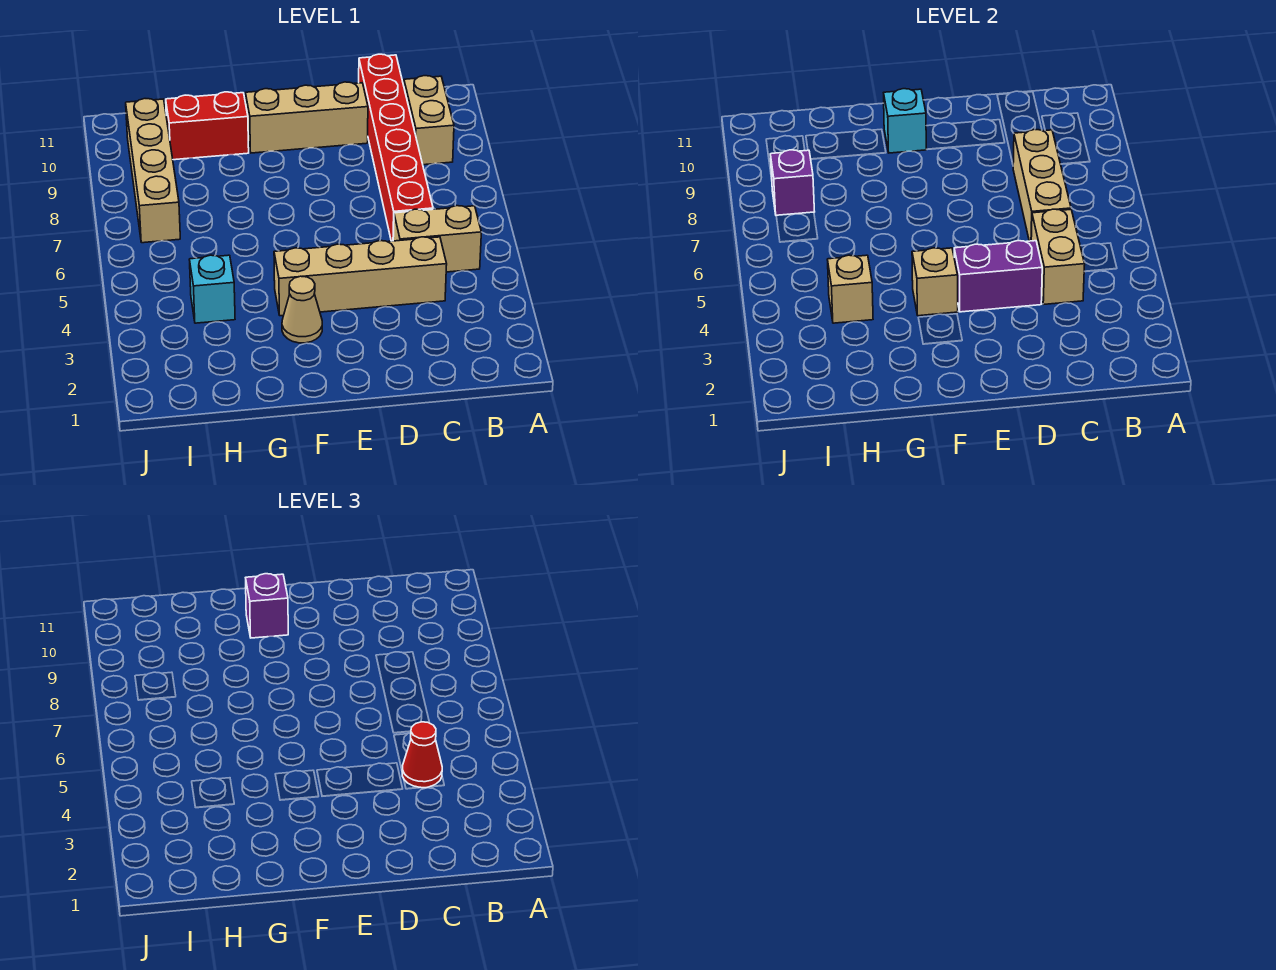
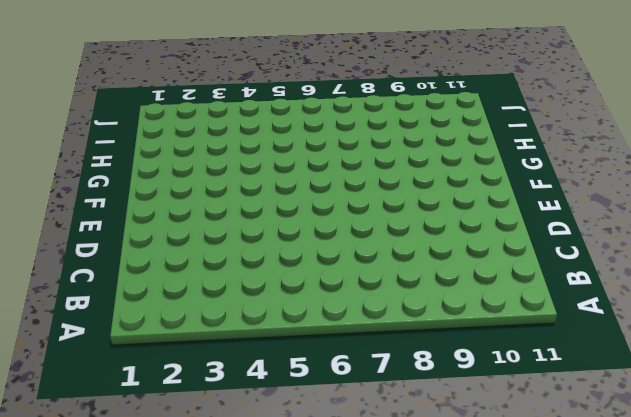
none -> tan 1x2 brick [393,206,481,272]
none -> tan 1x2 brick [404,76,454,165]
none -> tan 1x4 brick [274,237,447,316]

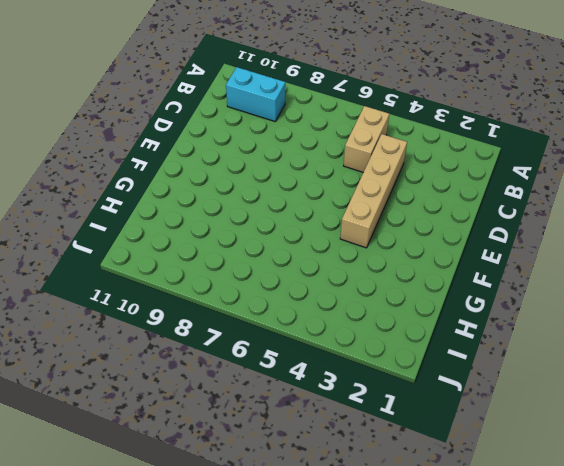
cyan 1x2 brick [226,67,285,122] -> tan 1x2 brick [404,76,454,165]
none -> red 1x6 brick [359,54,433,241]
none -> tan 1x3 brick [246,82,368,153]
none -> tan 1x1 cone [282,276,322,343]

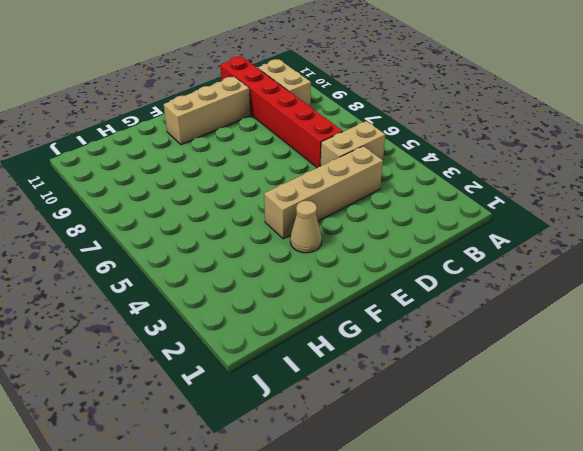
none -> red 1x2 brick [166,92,249,160]
none -> cyan 1x1 brick [189,255,235,323]
none -> tan 1x4 brick [126,99,180,243]

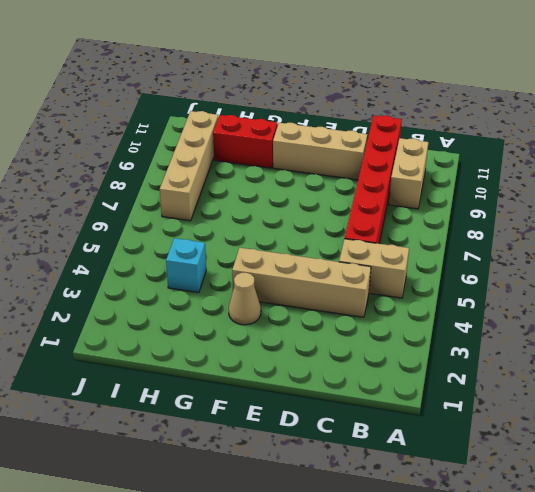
none -> tan 1x2 brick [1031,209,1085,304]
none -> tan 1x3 brick [1013,129,1071,241]
none -> purple 1x2 brick [954,241,1042,312]

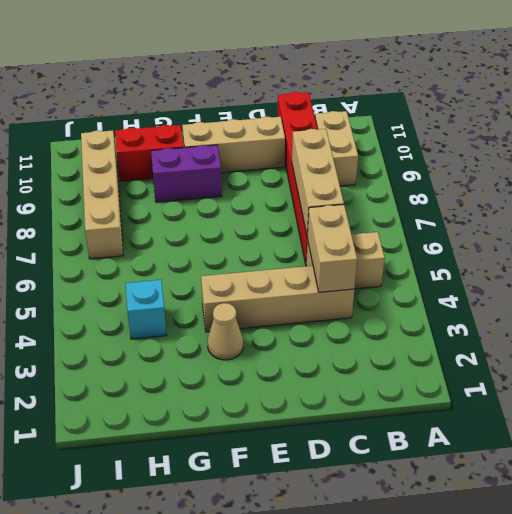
purple 1x2 brick [151,145,222,202] -> purple 1x2 brick moved to [954,241,1042,312]
none -> tan 1x1 brick [912,248,958,316]
none -> cyan 1x1 brick [884,89,927,153]
none -> tan 1x1 brick [827,255,873,323]

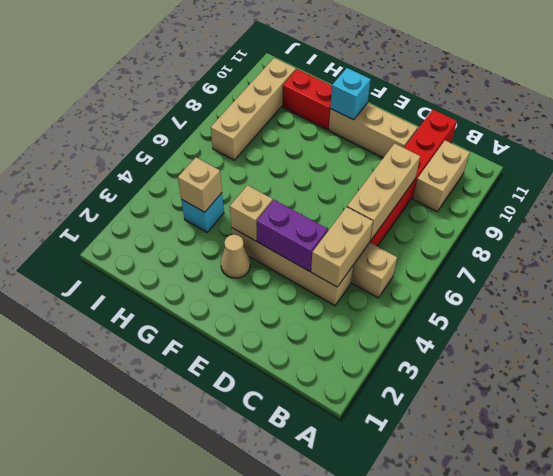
none -> purple 1x1 brick [770,150,815,215]
none -> red 1x1 cone [402,722,442,788]
none -> purple 1x1 brick [246,574,288,638]

